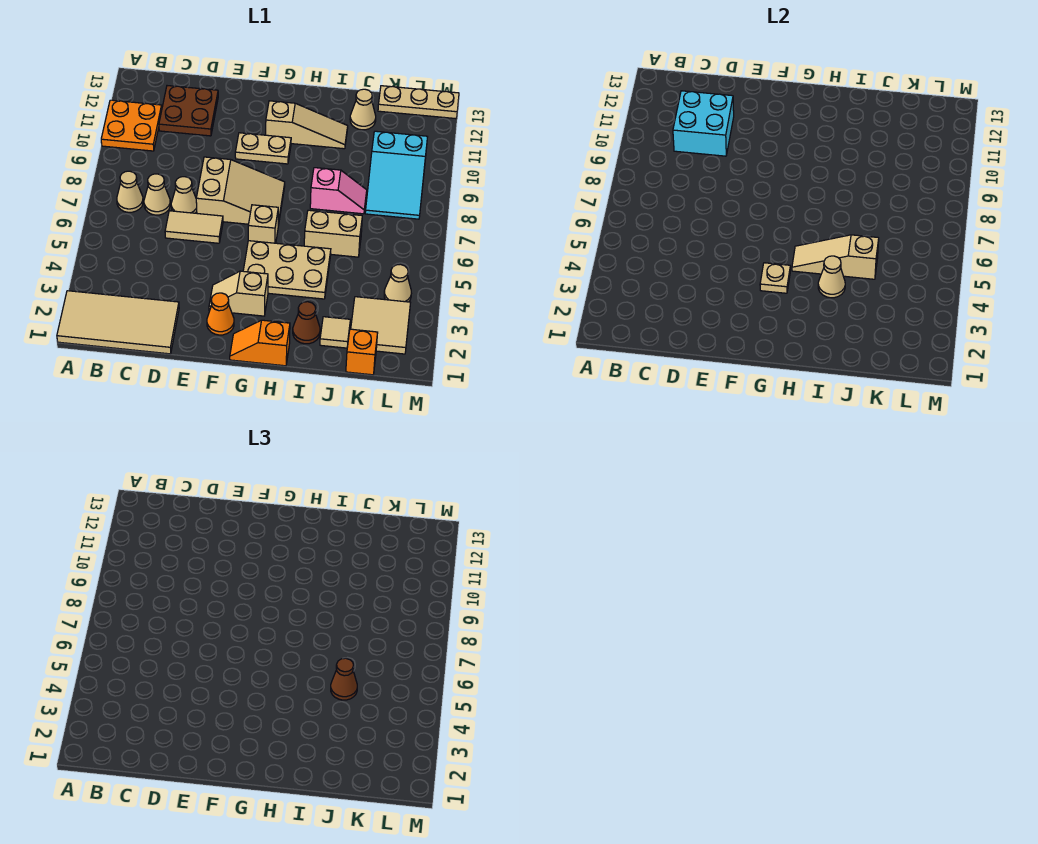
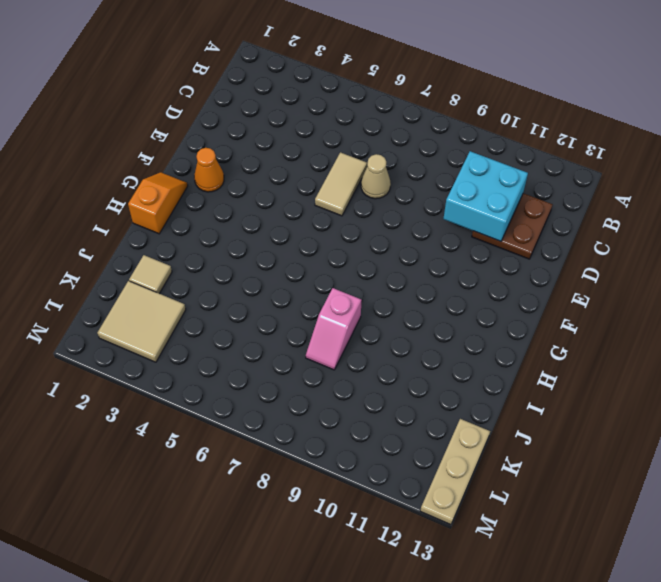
none -> tan 2x4 tile [57,291,179,354]
none -> orange 2x2 plate [101,100,162,151]
none -> tan 1x1 cone [117,171,143,212]
none -> tan 1x1 cone [144,174,170,215]

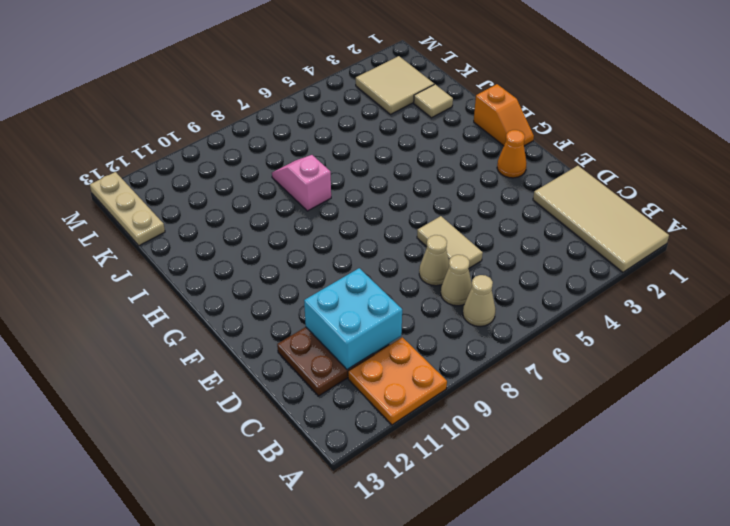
none -> tan 2x3 slope [196,157,285,226]
none -> tan 1x2 slope [209,271,268,316]
none -> tan 1x2 plate [235,133,291,164]
none -> tan 2x3 plate [243,241,331,299]

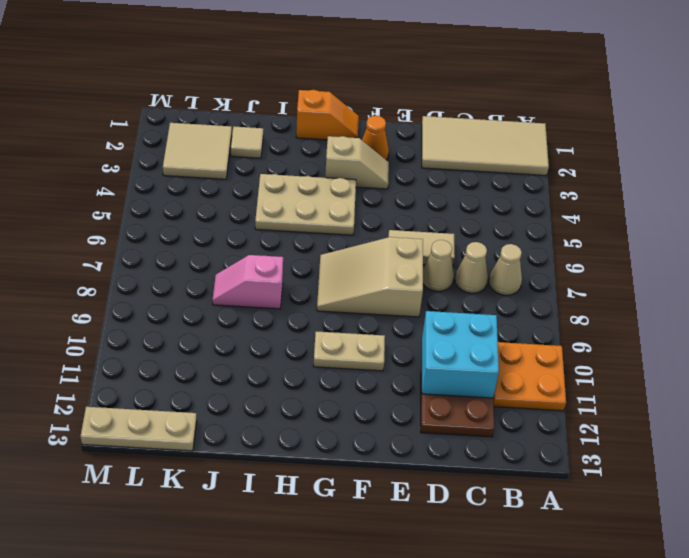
none -> tan 1x1 brick [248,205,278,243]
none -> tan 1x3 slope [266,101,348,149]
none -> brown 1x1 cone [293,302,320,344]
none -> tan 1x2 brick [304,210,362,257]

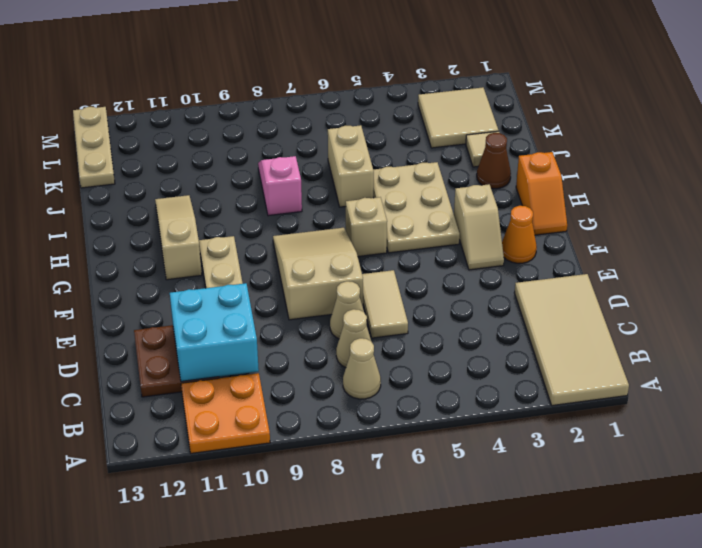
none -> tan 1x1 cone [350,89,376,130]
none -> orange 1x1 brick [346,329,378,375]
none -> cyan 2x3 slope [365,131,427,219]
none -> tan 1x1 cone [384,264,411,302]

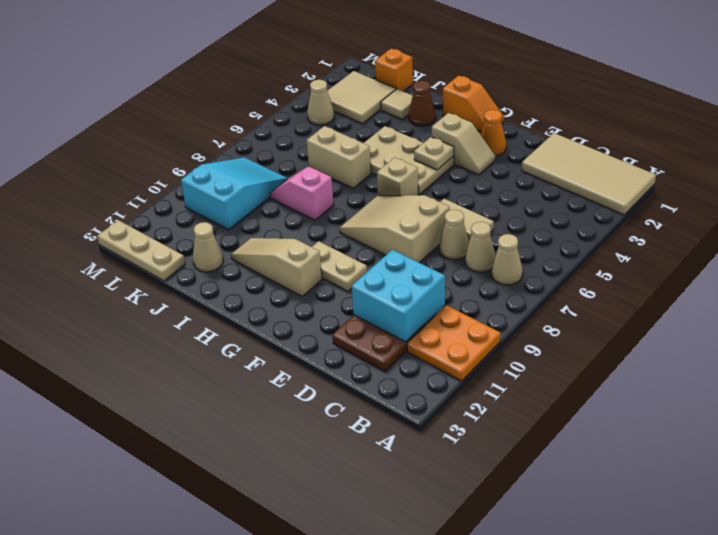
none -> tan 1x3 slope [792,235,879,279]
none -> tan 1x1 cone [818,256,845,298]
none -> brown 1x1 cone [331,658,357,700]

